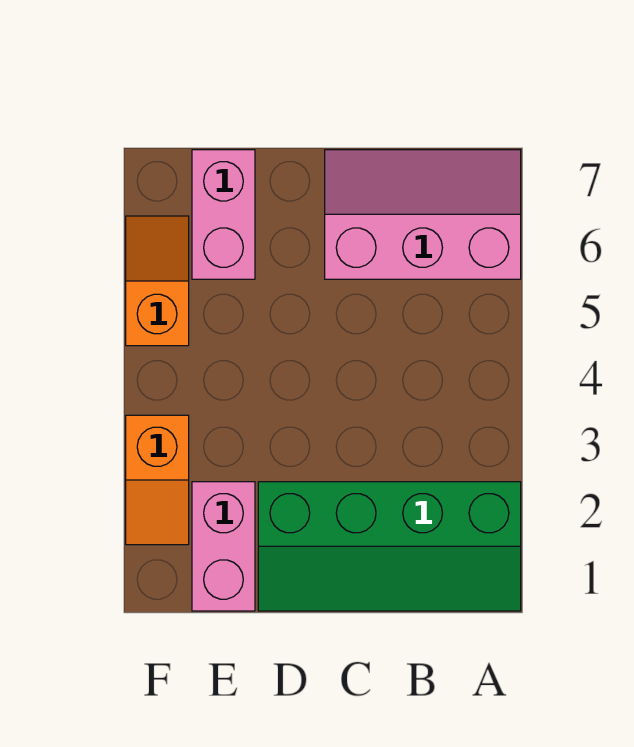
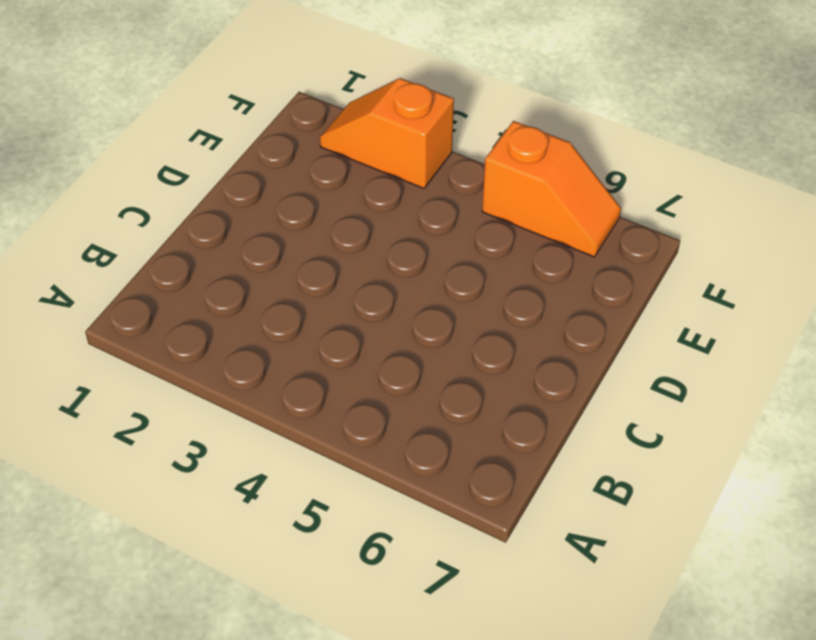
none -> green 2x4 slope [258,482,521,611]
none -> pink 2x3 slope [325,150,521,279]

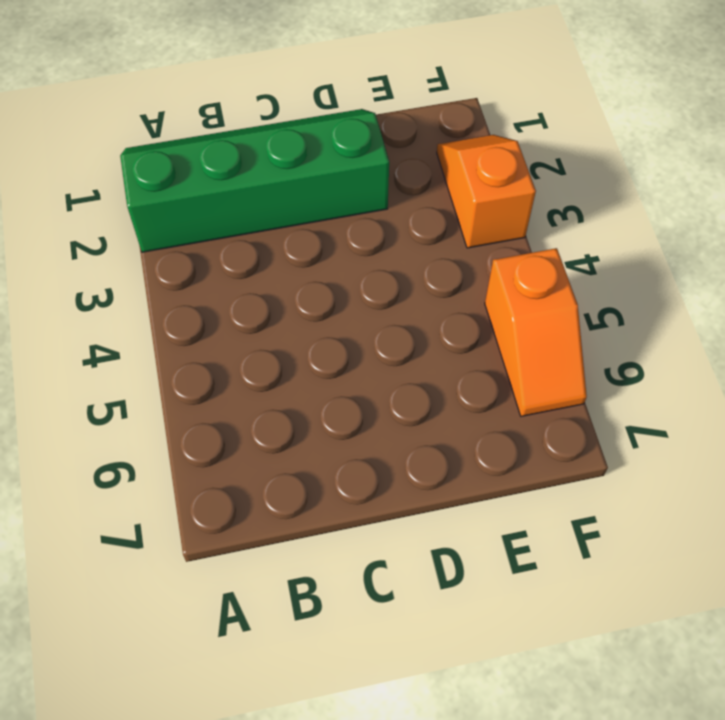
none -> pink 2x3 slope [325,150,521,279]
none -> pink 1x2 brick [192,482,255,611]

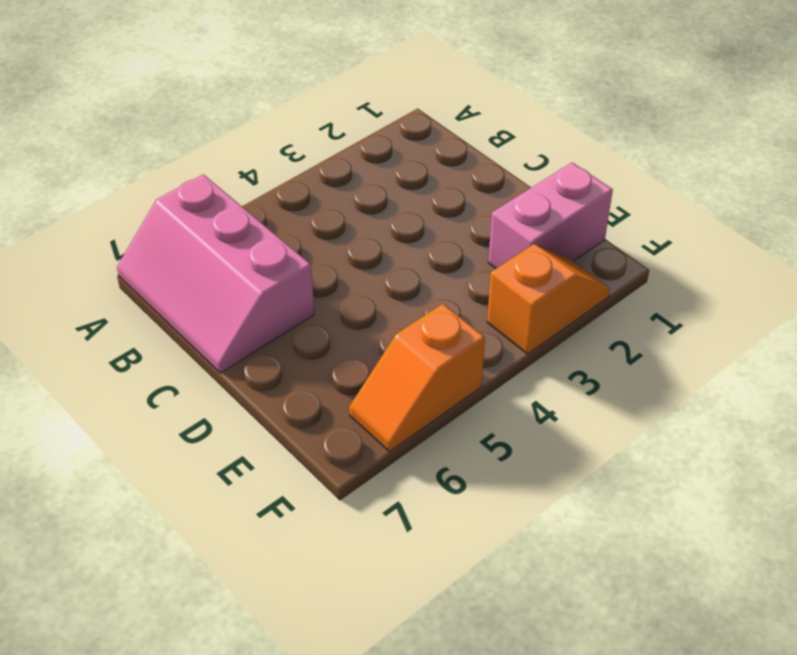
none -> green 2x4 slope [258,482,521,611]
none -> pink 1x2 brick [192,150,255,279]

